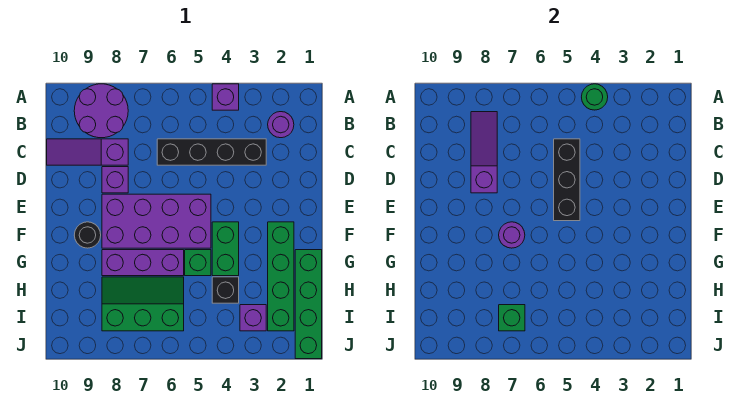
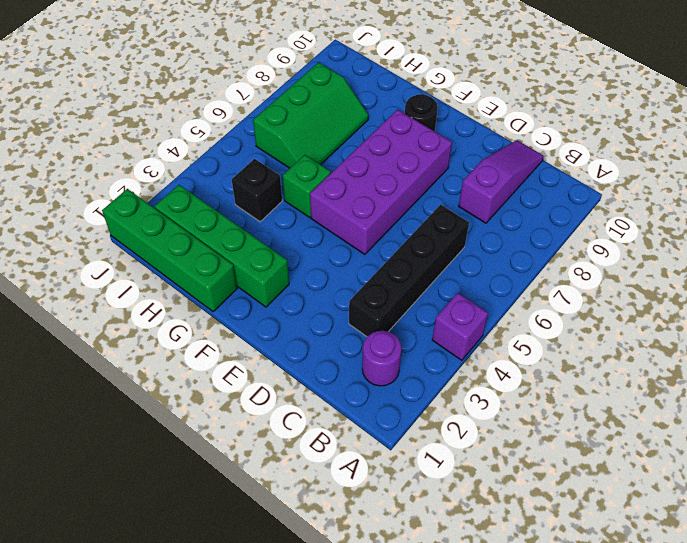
none -> purple 2x2 round brick [74,84,128,138]
none -> purple 1x1 brick [102,167,128,193]
none -> green 1x2 brick [212,222,239,276]

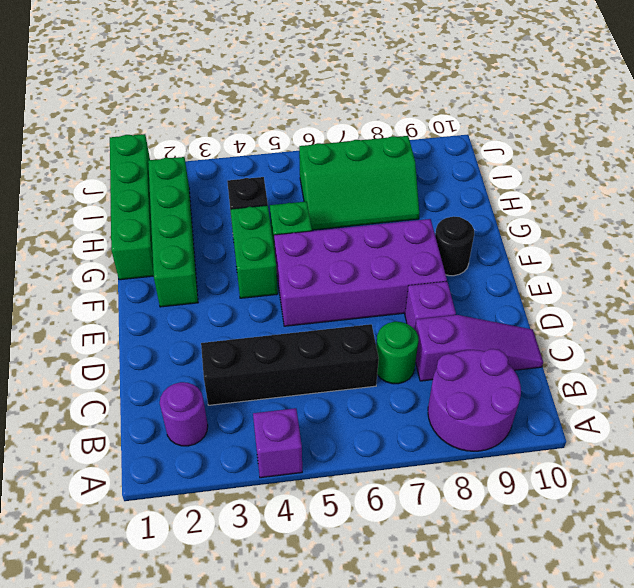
green 1x1 round brick [376,322,418,384] -> green 1x1 round brick moved to [582,84,608,110]
none -> purple 1x3 brick [102,250,184,276]
none -> purple 1x1 brick [240,305,266,331]
none -> purple 1x3 slope [471,112,497,193]

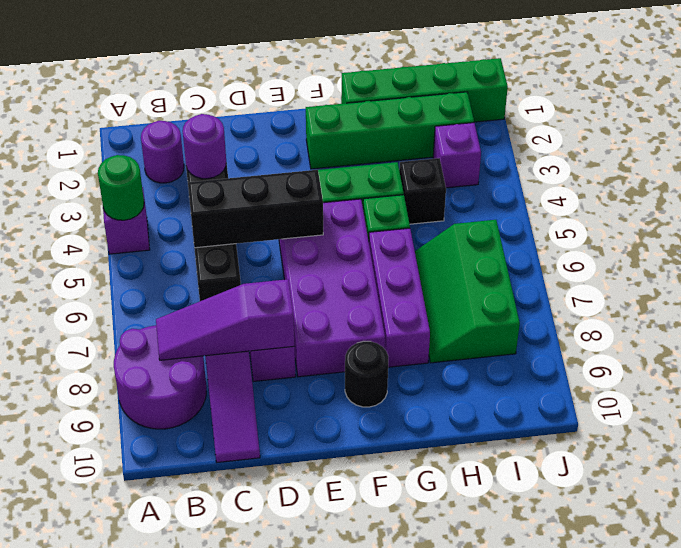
purple 1x1 round brick [183,114,226,179] -> purple 1x1 round brick moved to [499,222,525,248]
none -> green 1x1 brick [499,305,525,331]

